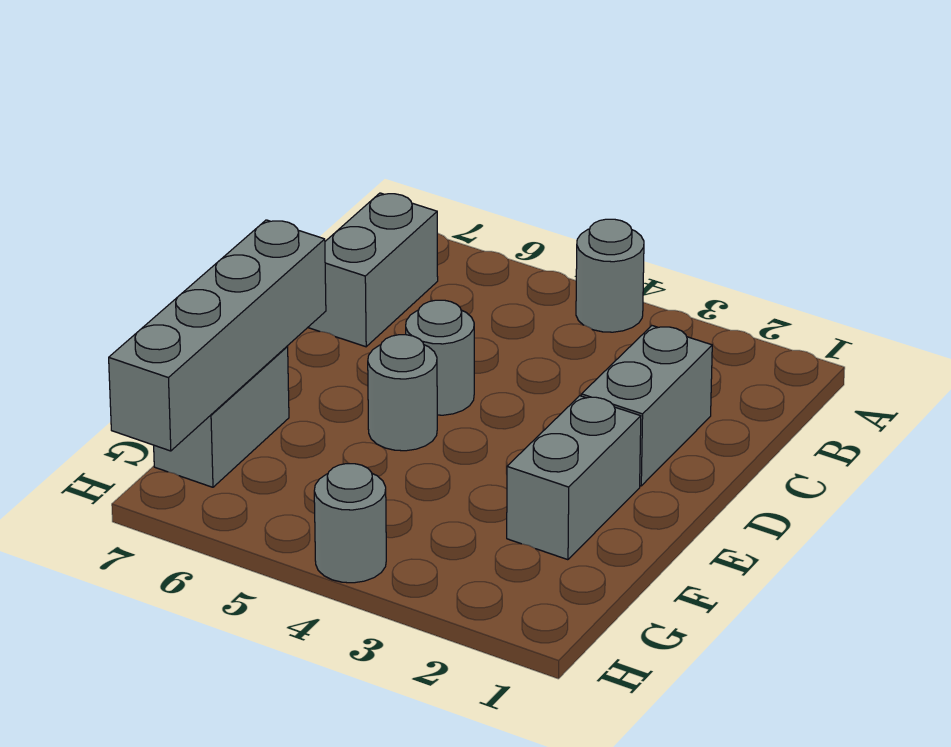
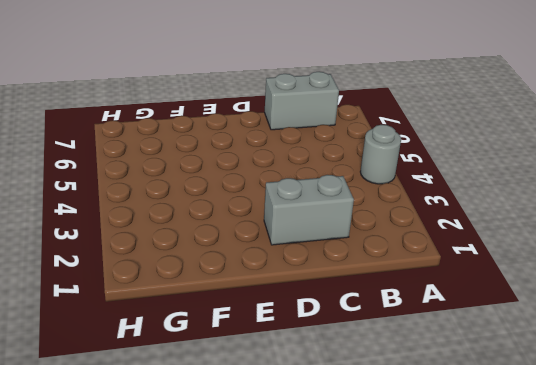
none -> grey 1x1 round brick [406,300,474,415]
none -> grey 1x2 brick [507,396,641,560]

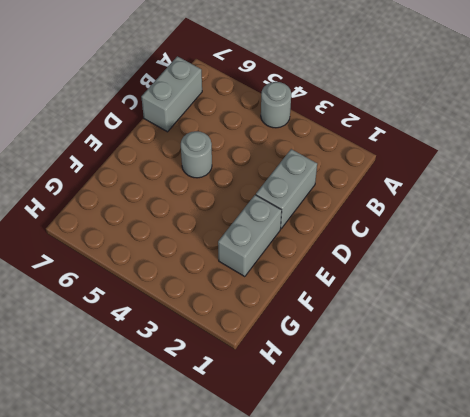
none -> grey 1x1 round brick [368,335,437,451]
none -> grey 1x2 brick [154,347,289,487]

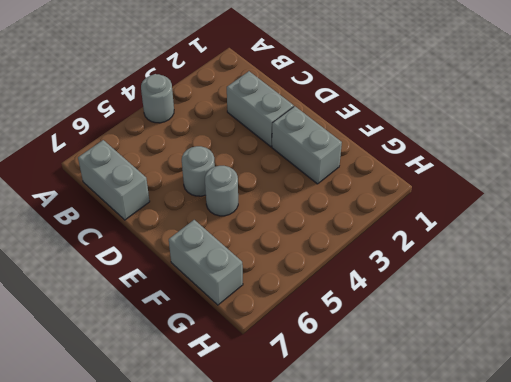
none -> grey 1x1 round brick [314,464,386,583]
none -> grey 1x4 brick [109,220,326,451]

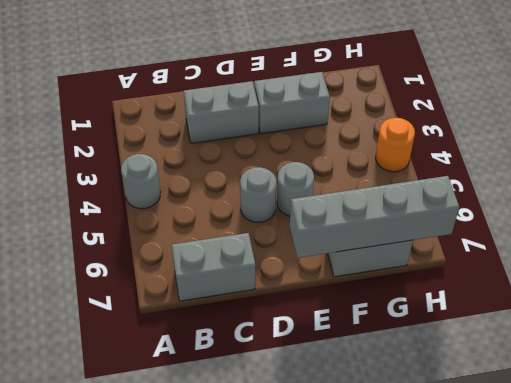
orange 1x1 round brick [376,118,415,172] -> grey 1x1 round brick [314,464,386,583]

